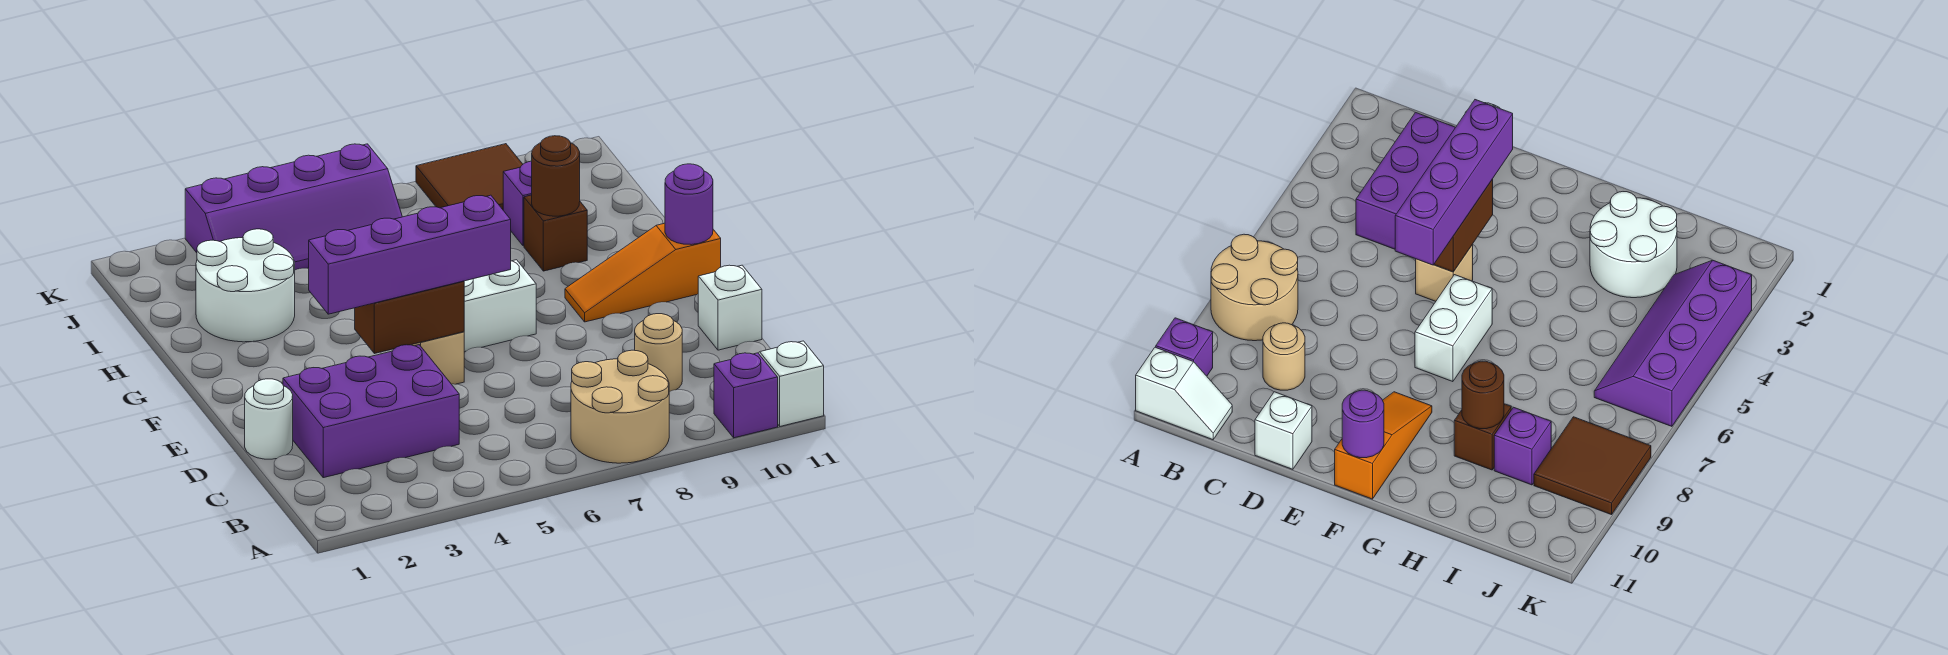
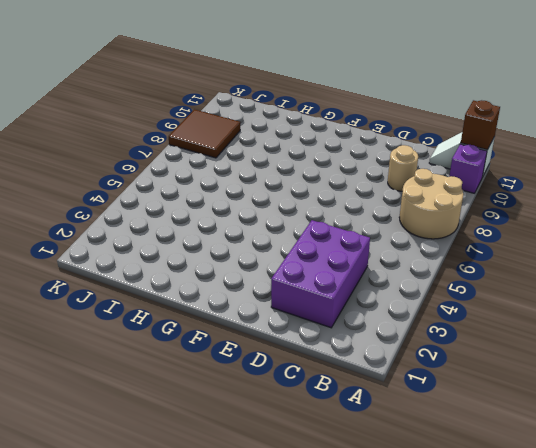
brown 1x1 brick [461,100,500,150] -> brown 1x1 brick moved to [524,195,587,271]
none -> white 1x1 round brick [245,379,293,459]
none -> white 1x1 brick [698,265,762,350]
none -> tan 1x1 brick [412,332,464,384]

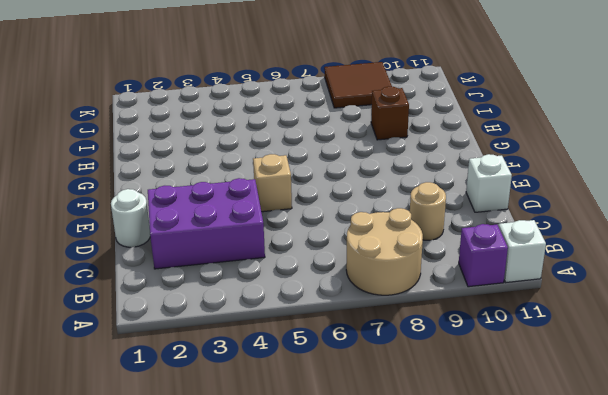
none -> white 1x2 brick [464,260,536,352]
none -> orange 1x3 slope [565,223,721,322]
none -> white 2x2 round brick [196,229,295,342]

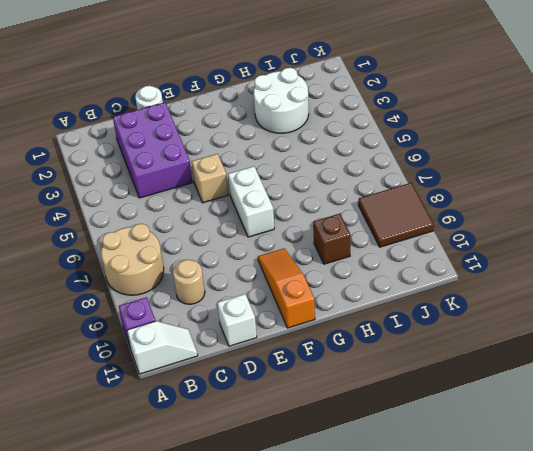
none -> purple 1x1 brick [503,161,532,246]
none -> purple 2x4 slope [185,144,402,270]
none -> brown 1x2 brick [355,281,464,354]

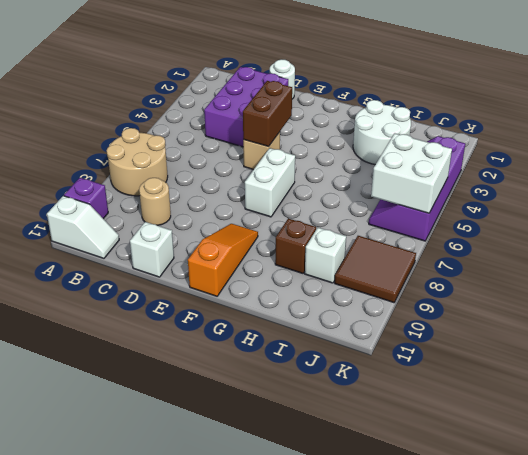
white 1x1 brick [305,228,346,283] -> purple 1x1 brick [503,161,532,246]
white 2x2 brick [371,133,452,213] -> none
none -> purple 1x1 round brick [665,164,713,245]
none -> brown 1x1 round brick [532,136,580,216]
none -> purple 1x4 brick [309,195,511,314]

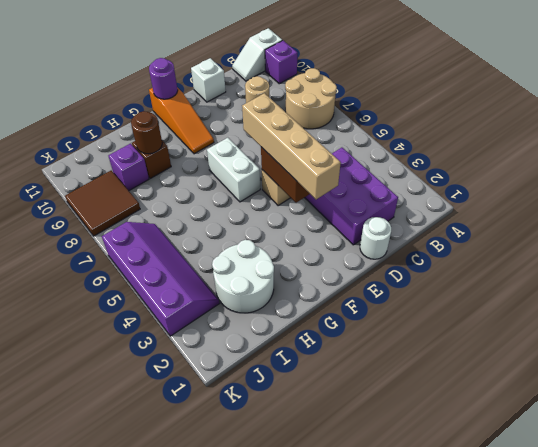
tan 1x4 brick [242,93,341,199] -> purple 1x4 brick [309,195,511,314]

